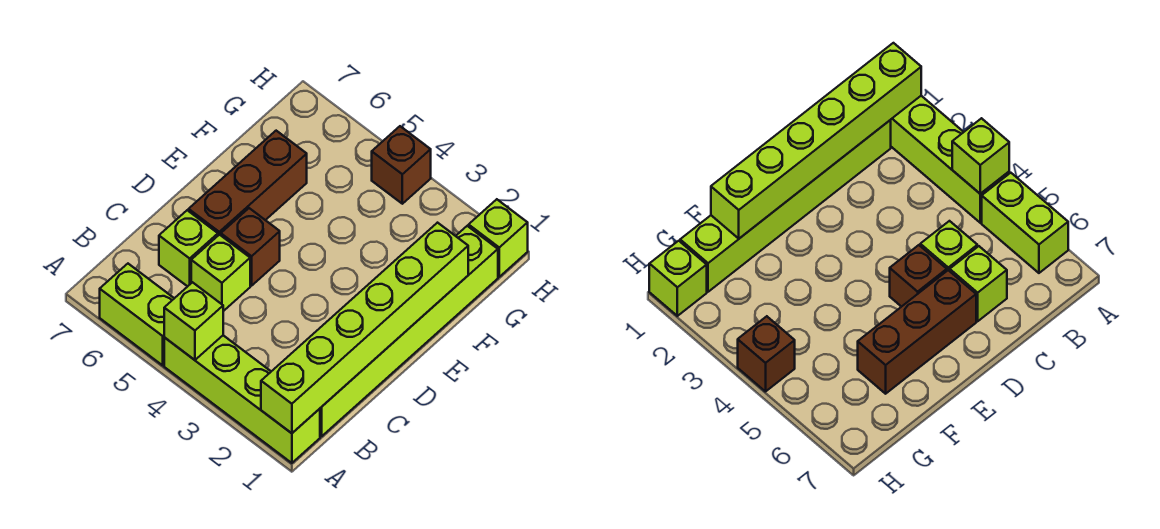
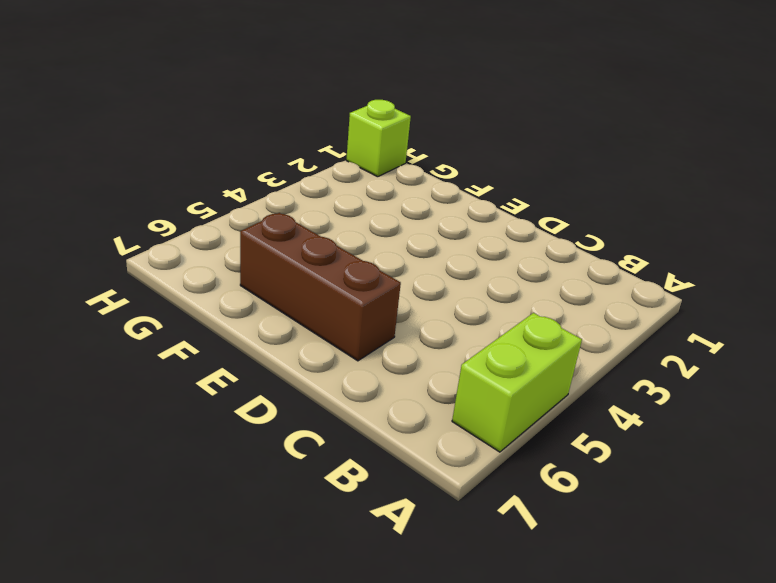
none -> lime 1x4 brick [164,335,320,463]
none -> lime 1x6 brick [320,226,498,436]

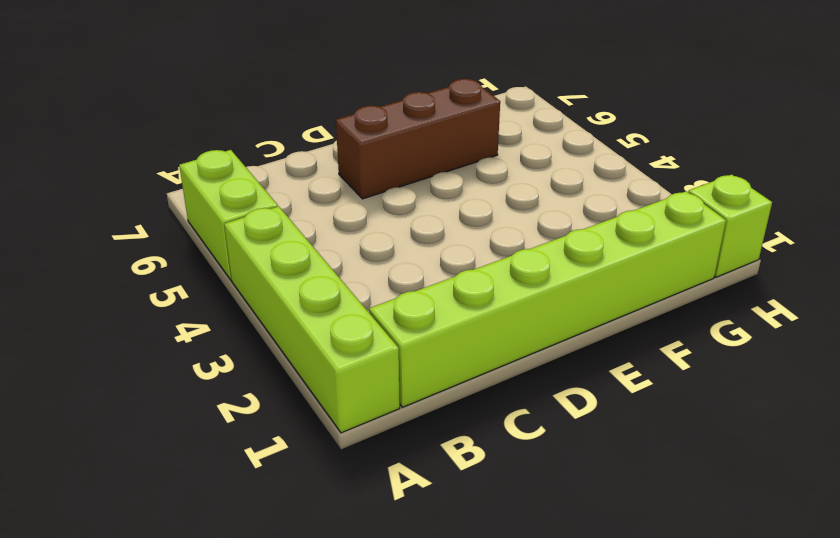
none -> lime 1x1 brick [191,235,250,311]
none -> lime 1x1 brick [159,210,218,287]

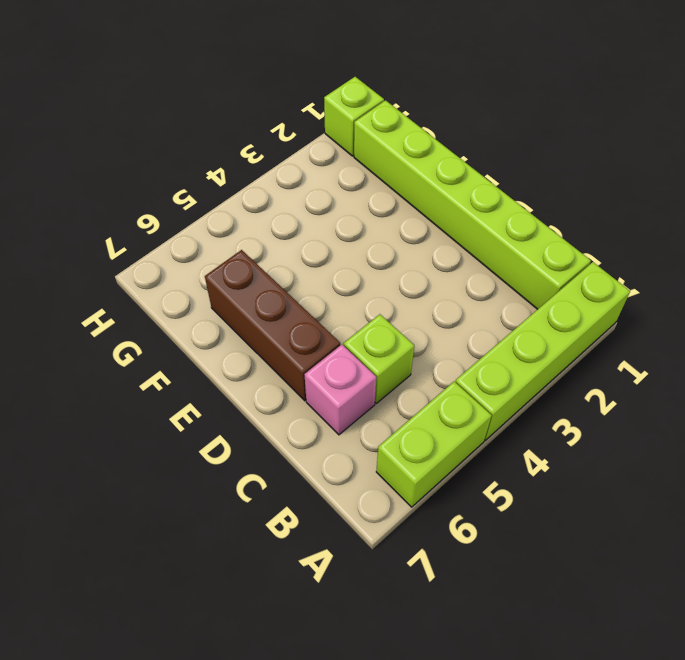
pink 1x1 brick [304,345,376,435] -> lime 1x1 brick [159,210,218,287]
none -> brown 1x1 brick [221,208,280,286]
none -> brown 1x1 brick [372,126,431,204]

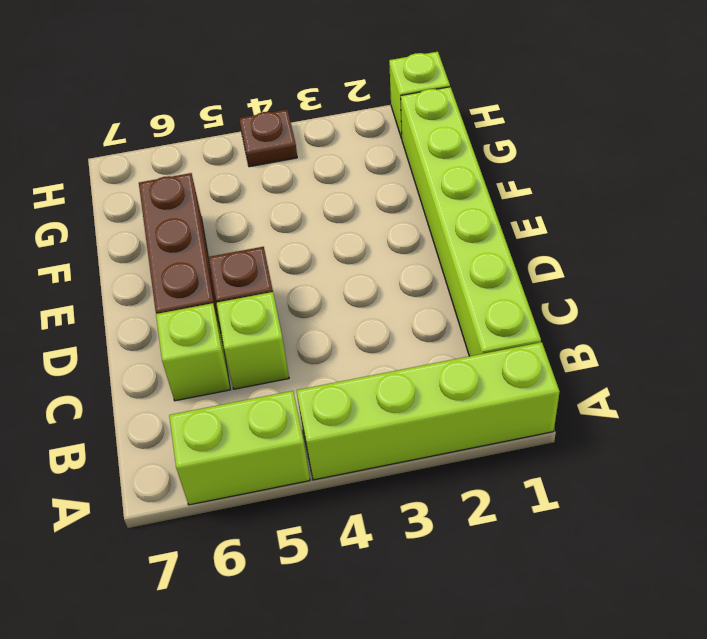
brown 1x1 plate [239,110,297,167] -> brown 1x1 brick [372,126,431,204]
none -> lime 1x6 brick [261,223,468,433]
none -> lime 1x1 brick [164,282,223,360]

